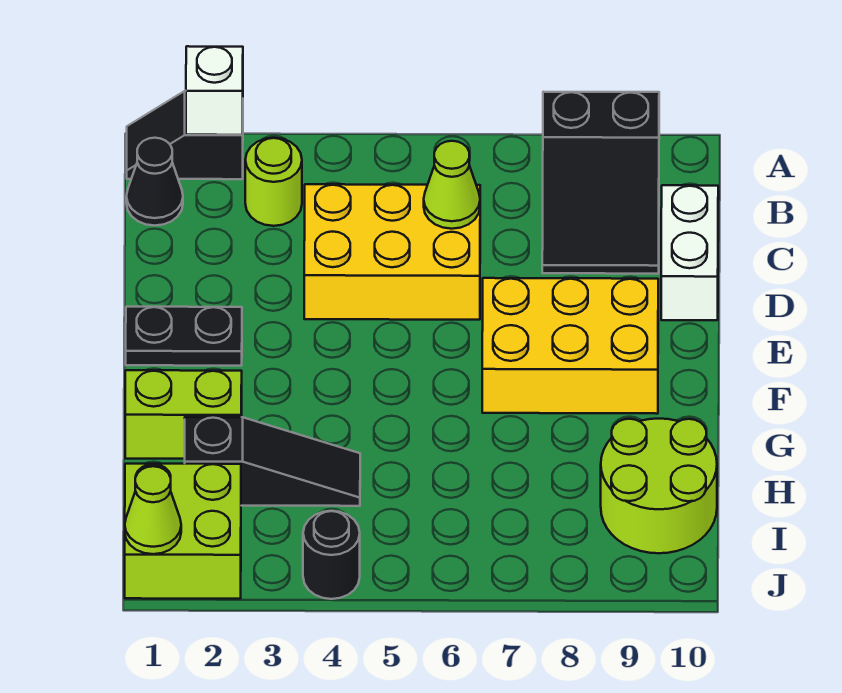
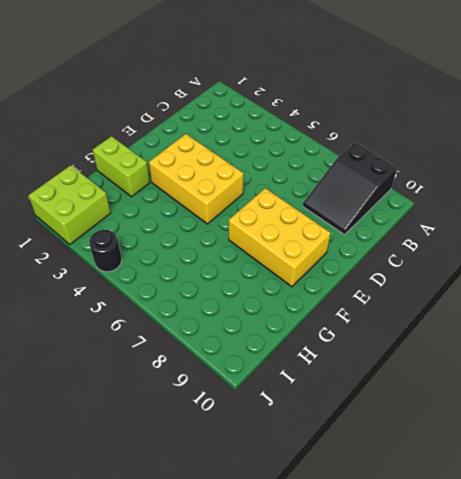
yellow 2x3 brick [149,134,244,224] -> yellow 2x3 brick moved to [304,184,480,320]
none -> black 1x2 slope [127,91,243,179]
none -> black 1x1 cone [126,138,183,226]
none -> lime 1x1 round brick [245,138,302,226]

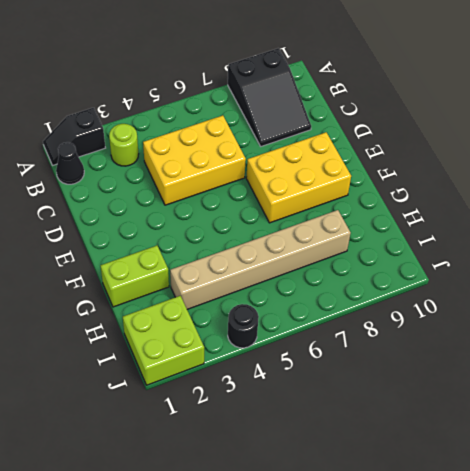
tan 1x6 brick [170,210,351,309] -> black 1x3 slope [185,417,360,506]
none -> white 1x2 brick [661,185,718,320]
none -> black 1x2 plate [126,307,242,366]
none -> lime 2x2 round brick [601,419,717,553]

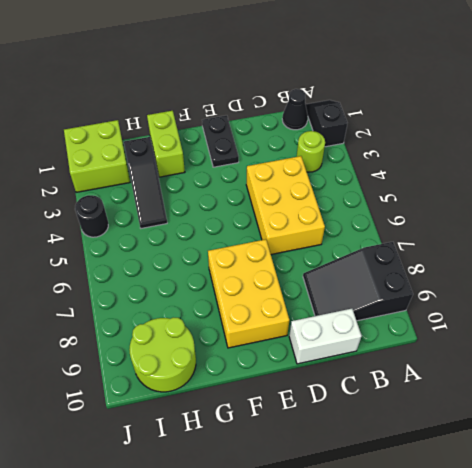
none -> white 1x1 brick [186,46,243,135]
none -> lime 1x1 cone [424,141,480,229]
none -> lime 1x1 cone [125,466,181,554]

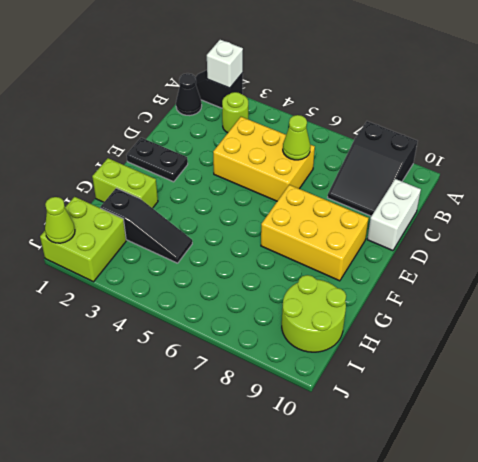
none -> black 1x1 round brick [303,511,360,599]

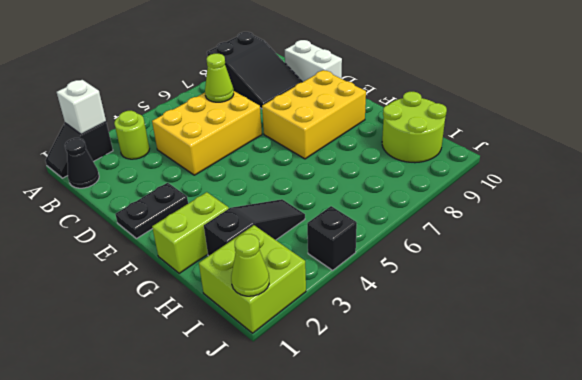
black 1x1 brick [307,206,357,270] -> black 1x1 round brick [303,511,360,599]

